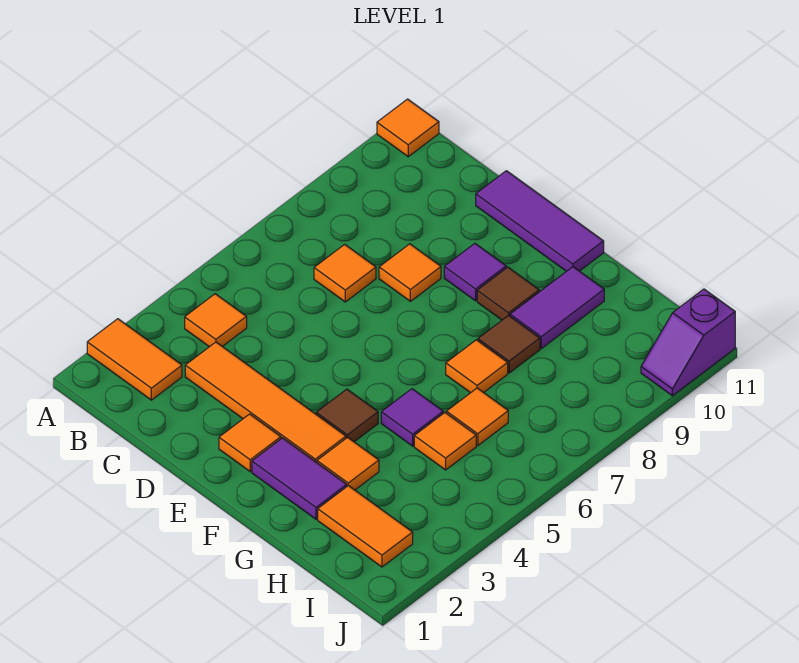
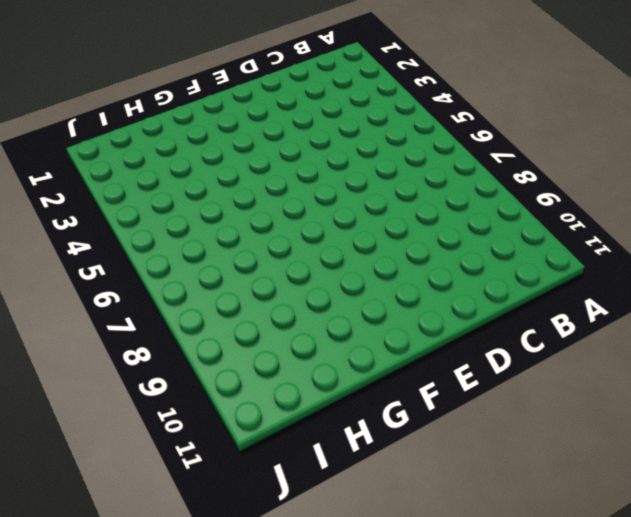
none -> orange 1x2 tile [87,319,182,400]
none -> orange 1x1 tile [377,99,439,157]
none -> orange 1x1 tile [185,294,247,347]

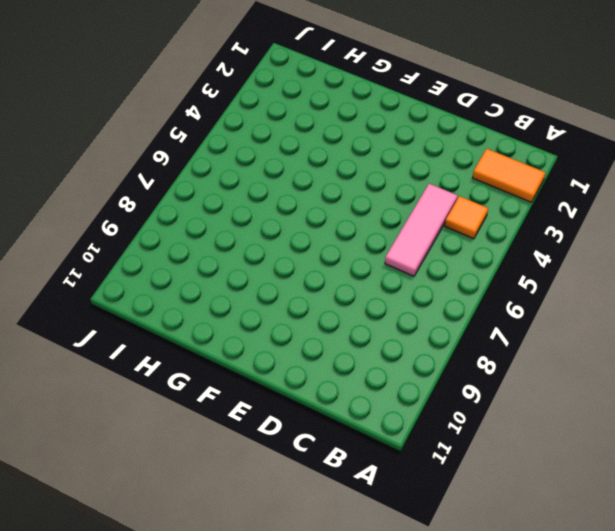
pink 1x3 tile [385,184,458,276] -> none
none -> orange 1x1 tile [377,99,439,157]
none -> orange 1x4 tile [185,342,346,462]
none -> orange 1x1 tile [314,244,376,302]

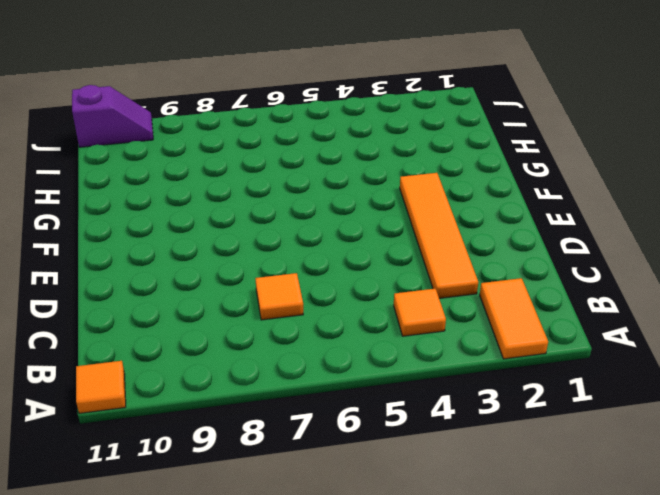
none -> orange 1x1 tile [379,244,441,301]
none -> purple 1x3 tile [476,171,604,271]
none -> orange 1x1 tile [219,414,281,471]

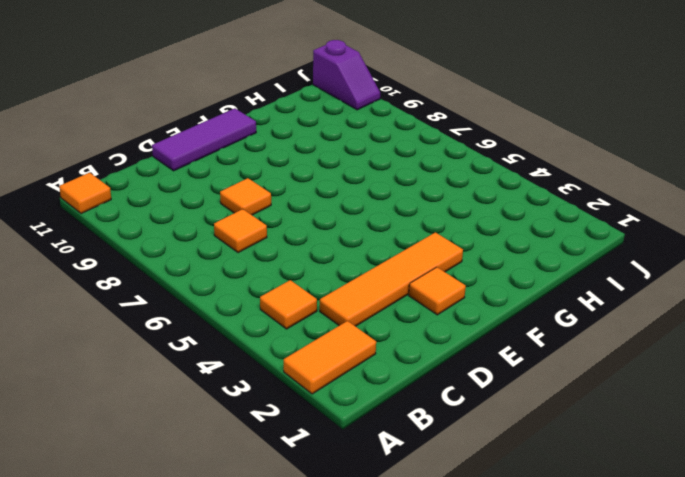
none -> purple 1x1 tile [444,243,506,301]
none -> purple 1x2 tile [252,438,347,519]
none -> brown 1x1 tile [316,389,378,442]

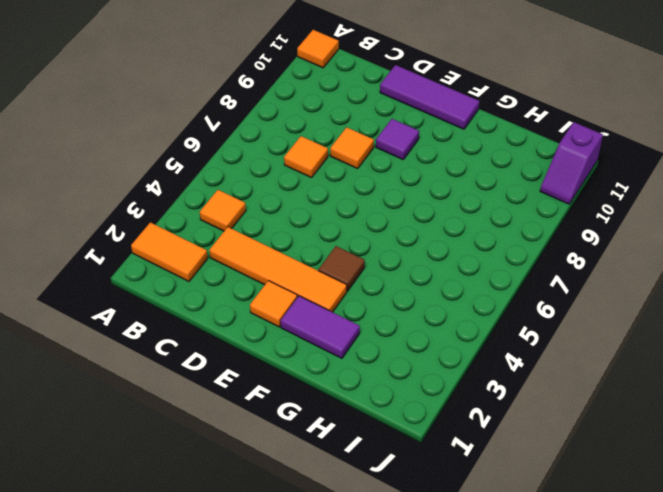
none -> brown 1x1 tile [477,267,539,320]
none -> orange 1x1 tile [317,437,379,490]
none -> purple 1x1 tile [381,389,443,446]

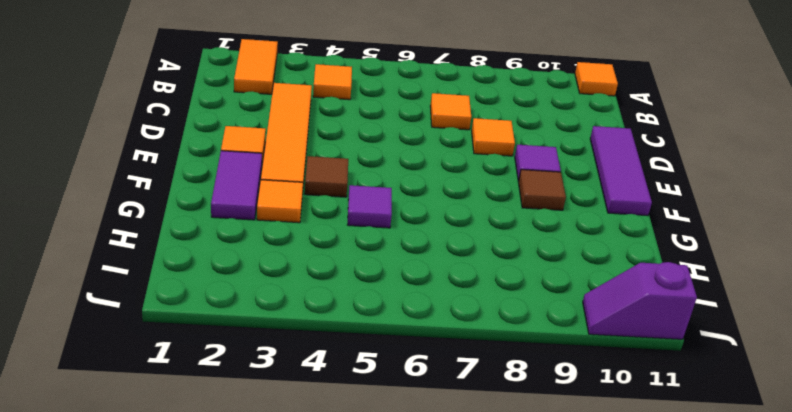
none -> orange 1x1 tile [446,340,508,393]
none -> brown 1x1 tile [478,315,540,373]
none -> purple 1x2 tile [510,267,604,349]

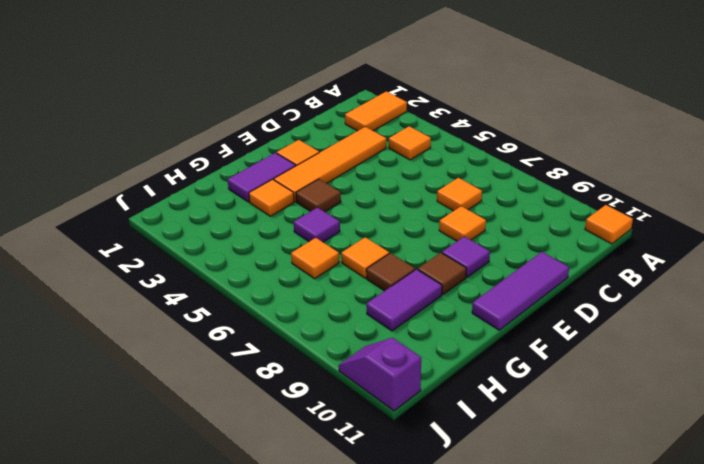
purple 1x2 tile [366,269,442,331] -> purple 1x2 tile turned to [510,267,604,349]
none -> orange 1x2 tile [318,486,413,567]
none -> orange 1x1 tile [414,413,476,470]

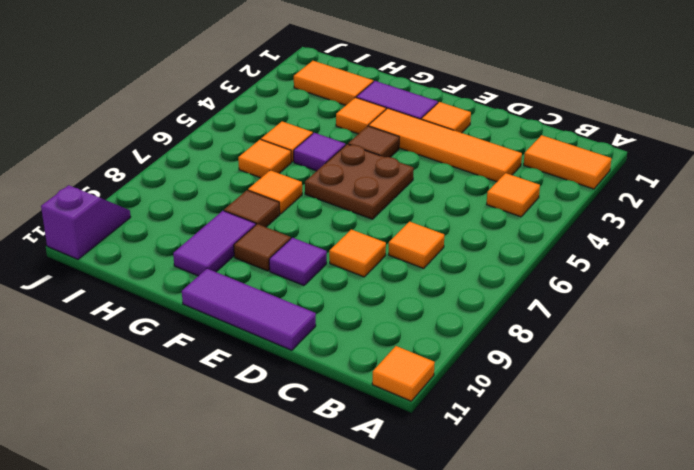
brown 2x2 plate [305,144,414,219] -> none

